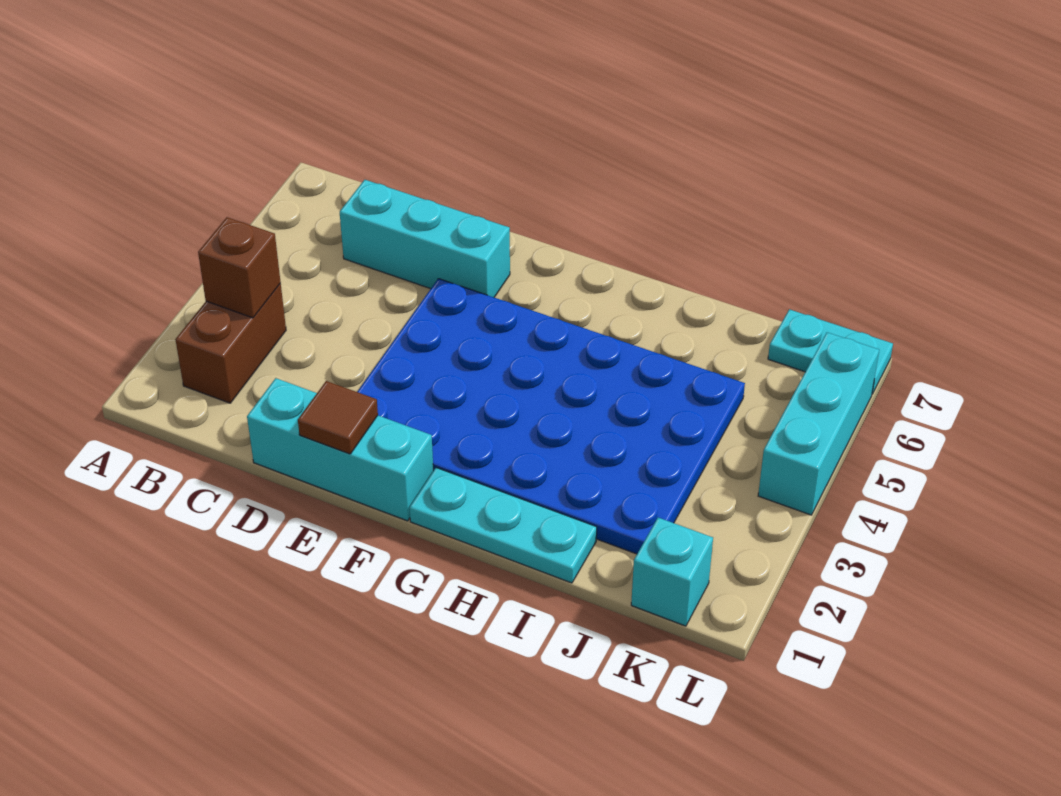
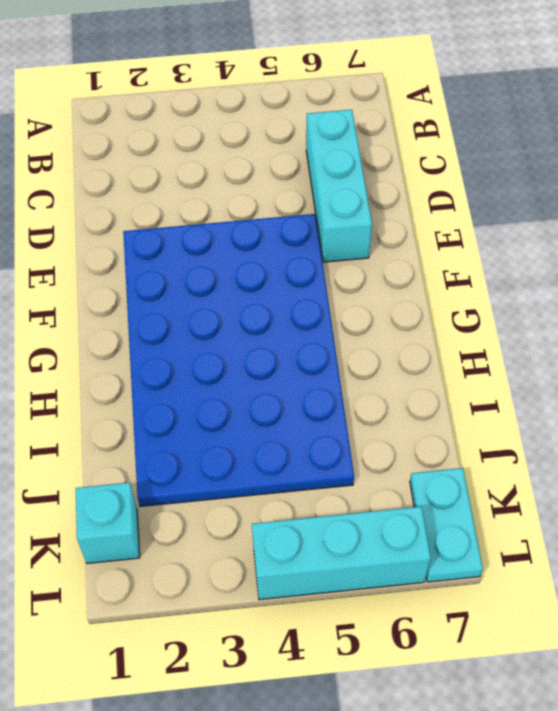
none -> brown 1x2 brick [175,284,286,403]
none -> cyan 1x3 brick [247,378,433,521]

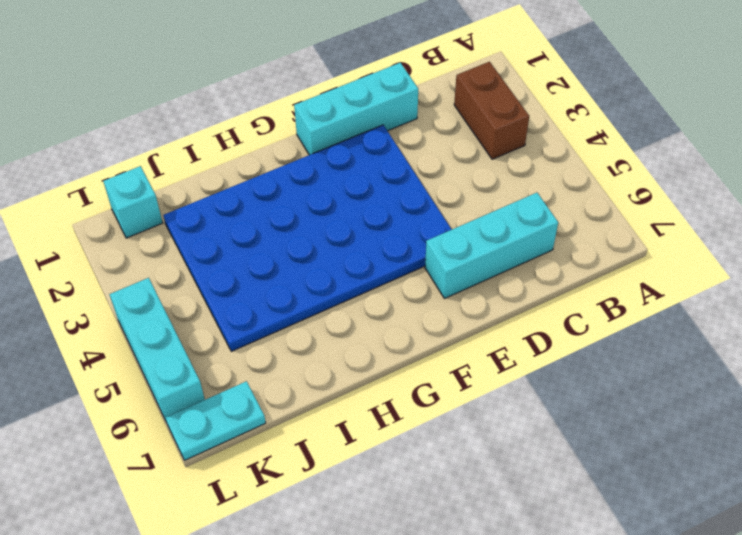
none -> cyan 1x3 plate [409,468,597,583]
none -> brown 1x1 brick [198,217,281,318]

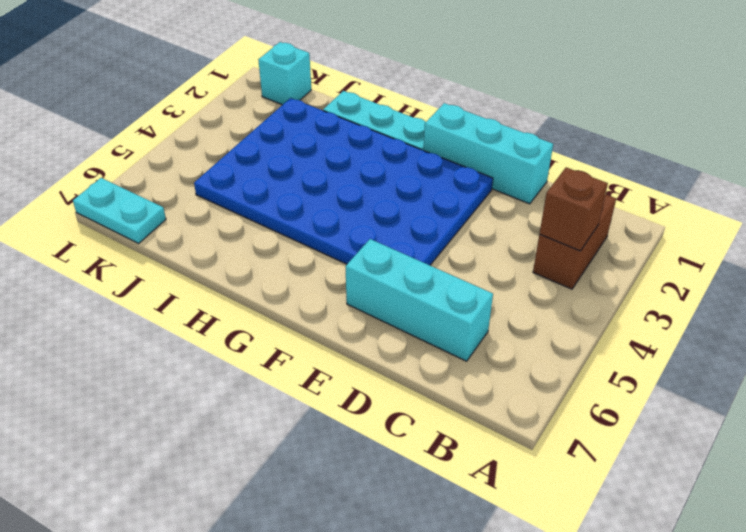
none -> cyan 1x3 brick [758,332,879,515]
none -> brown 1x1 tile [298,381,378,454]

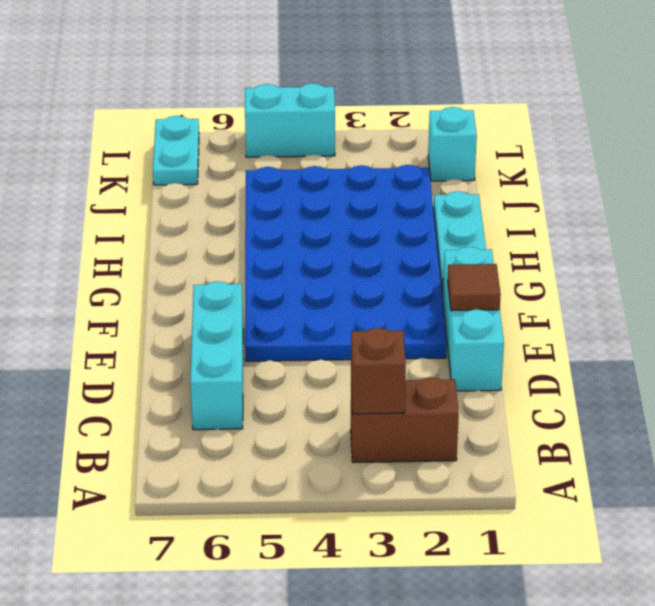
cyan 1x2 brick [245,83,335,157] -> cyan 1x3 brick [758,332,879,515]

